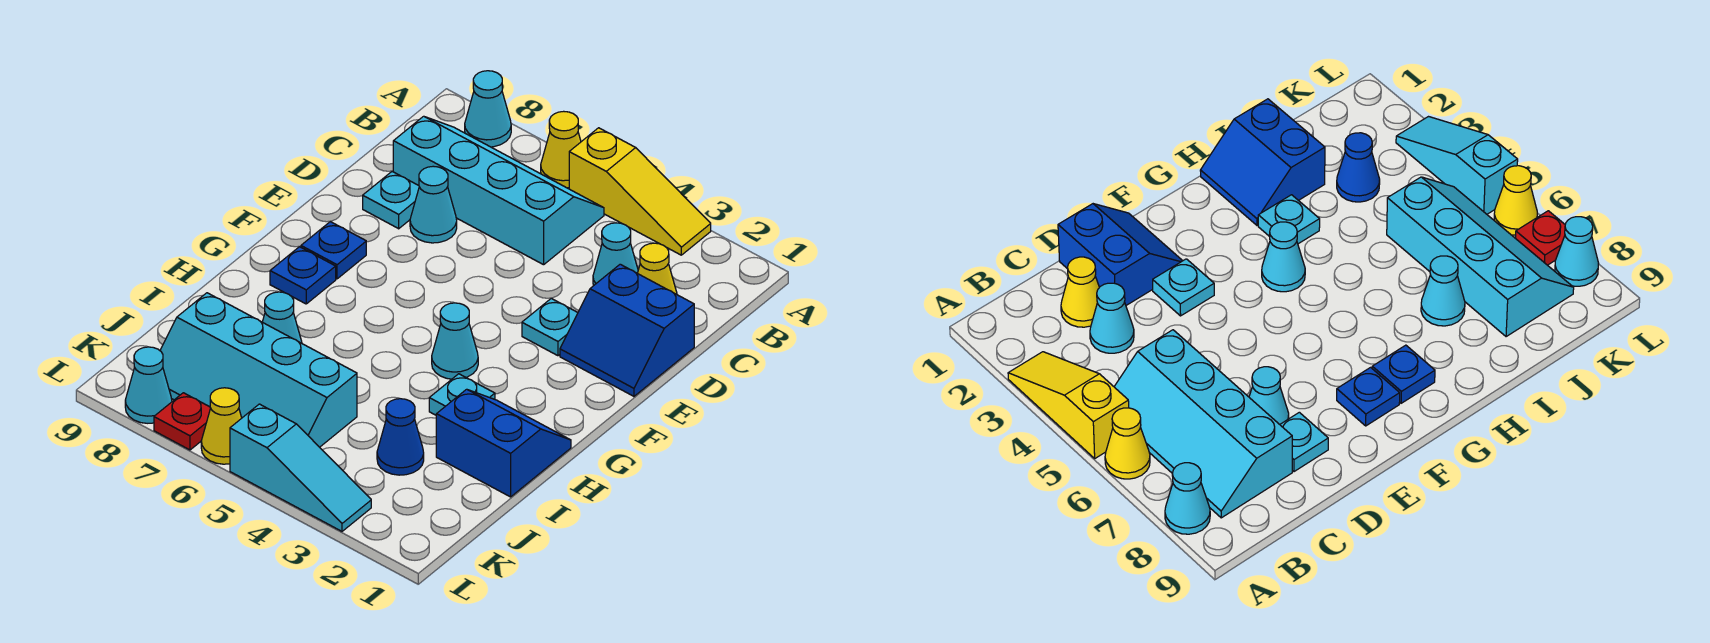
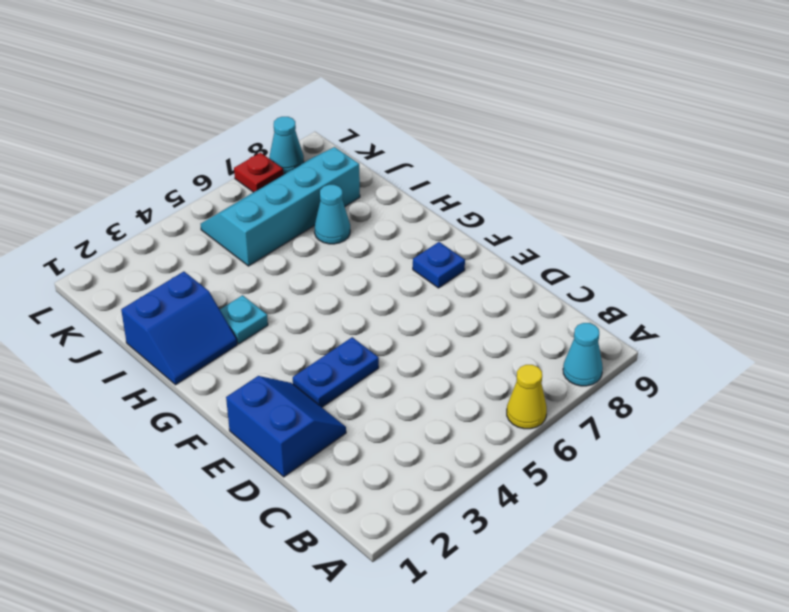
blue 2x2 slope [226,376,346,477] -> blue 2x2 slope turned to [560,264,694,396]
blue 1x2 plate [293,337,379,407] -> cyan 1x1 plate [522,298,578,356]
none -> yellow 1x3 slope [569,128,711,255]
none -> cyan 2x4 slope [393,116,604,265]
none -> yellow 1x1 cone [638,243,677,294]

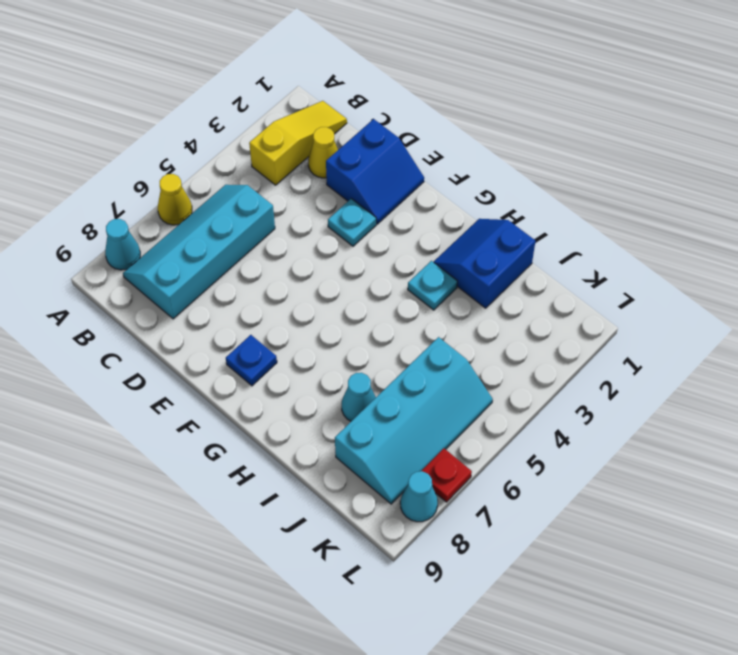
yellow 1x3 slope [249,101,347,185] -> yellow 1x3 slope moved to [569,128,711,255]
none -> cyan 1x1 cone [593,223,638,286]
none -> cyan 1x1 cone [410,166,457,243]
none -> cyan 1x1 plate [363,172,419,229]

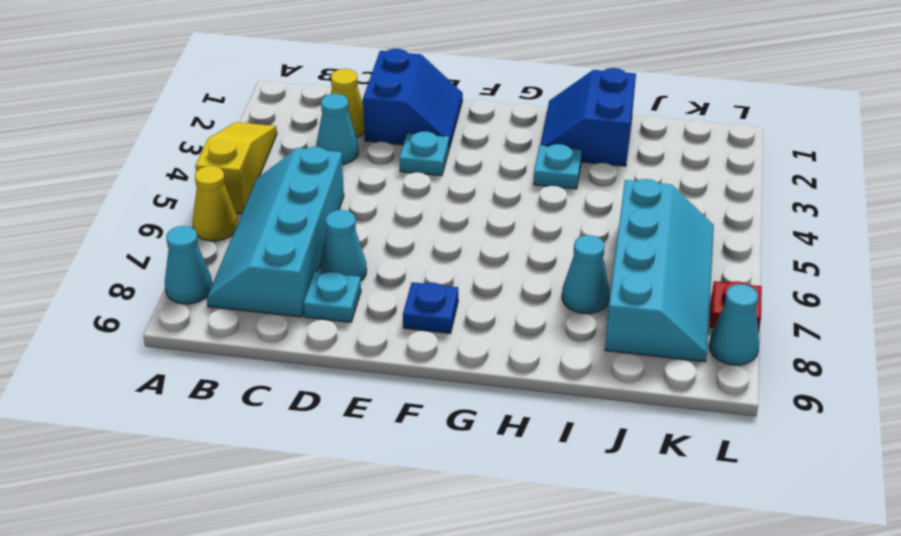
none -> cyan 1x1 cone [432,303,478,379]
none -> blue 1x1 plate [270,247,336,304]
none -> blue 1x1 cone [377,399,424,475]

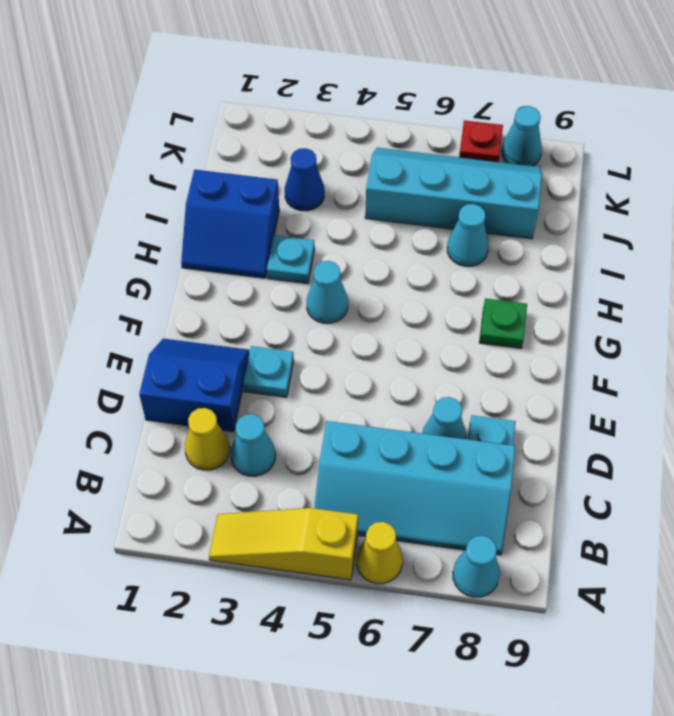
green 1x1 plate [479,298,527,348] -> blue 1x1 plate [270,247,336,304]
none -> blue 1x1 plate [301,222,366,279]
none -> cyan 1x3 slope [230,404,371,531]
none -> yellow 1x1 cone [201,388,242,464]

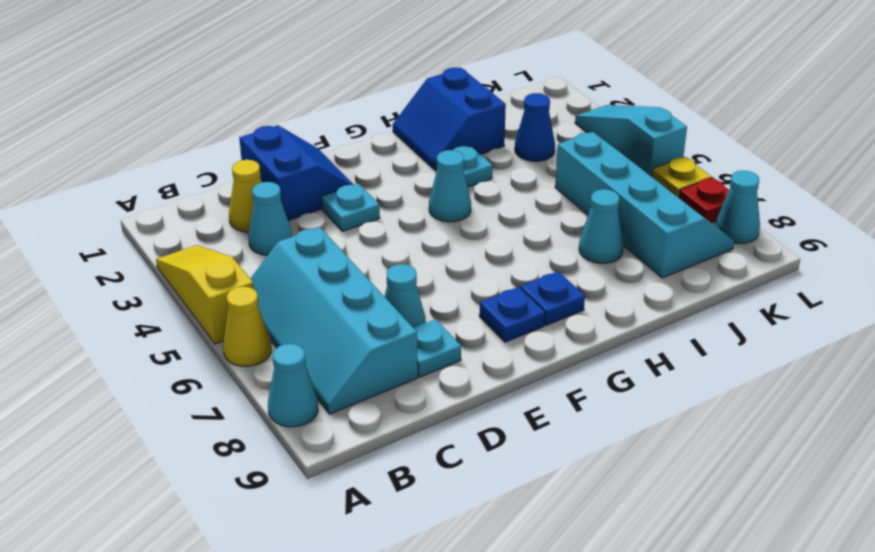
yellow 1x1 plate [652,157,711,198] -> yellow 1x1 cone [201,388,242,464]

